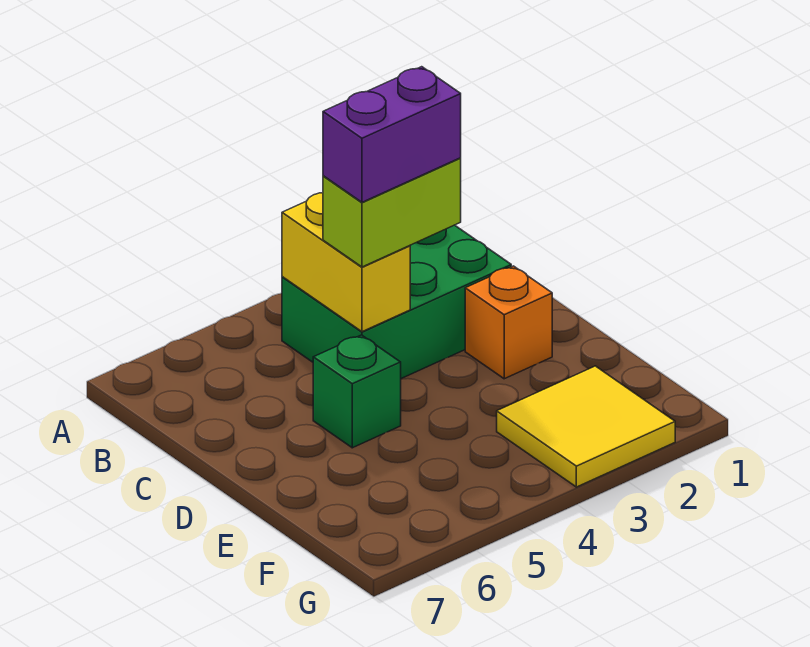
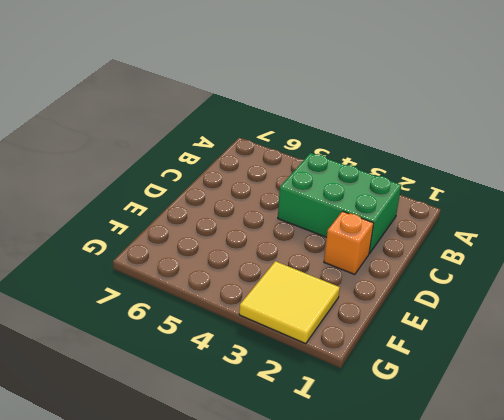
none -> green 1x1 brick [313,335,401,448]
none -> yellow 1x2 brick [282,193,410,332]

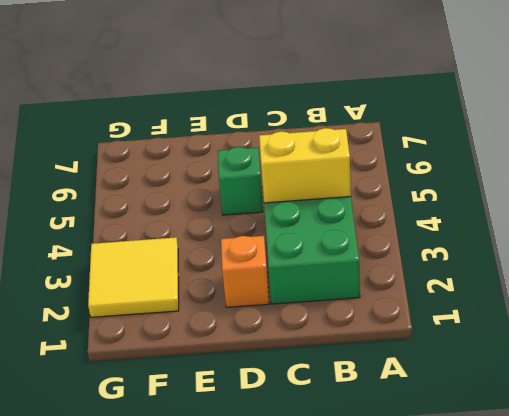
none -> lime 1x2 brick [323,158,461,267]
none -> purple 1x2 brick [323,67,461,202]

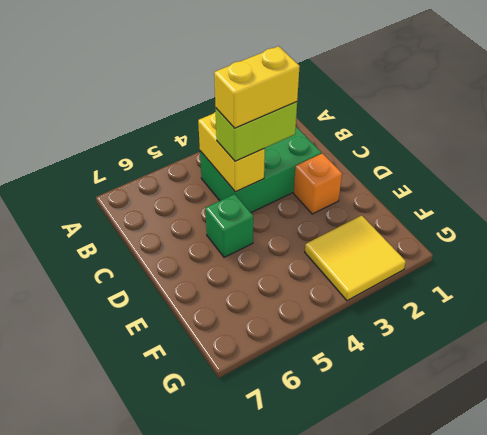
yellow 1x2 brick [214,46,300,128] -> purple 1x2 brick [323,67,461,202]

